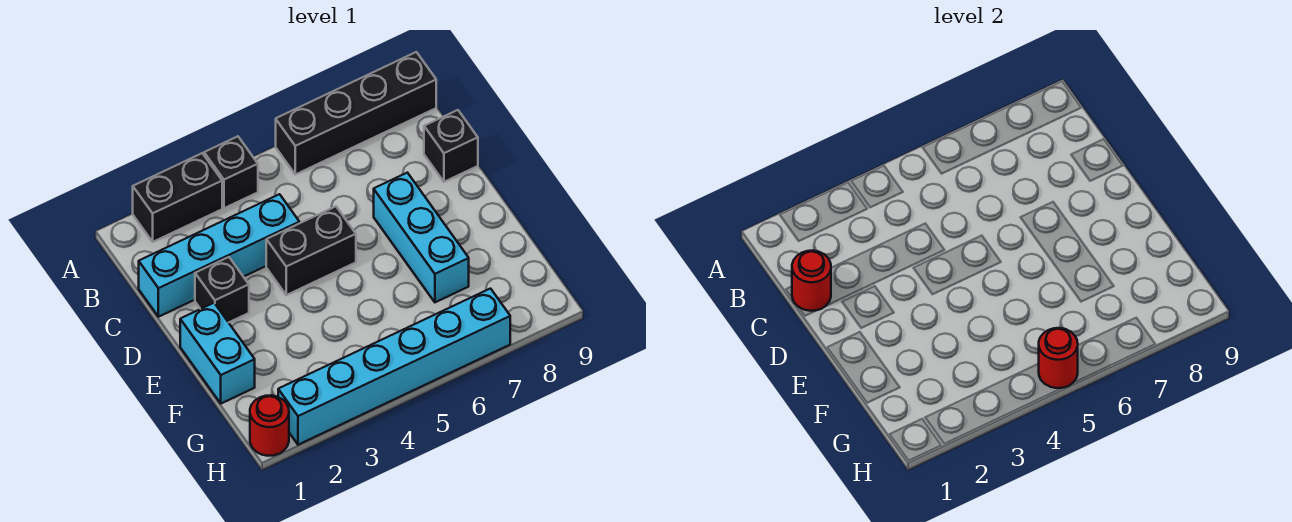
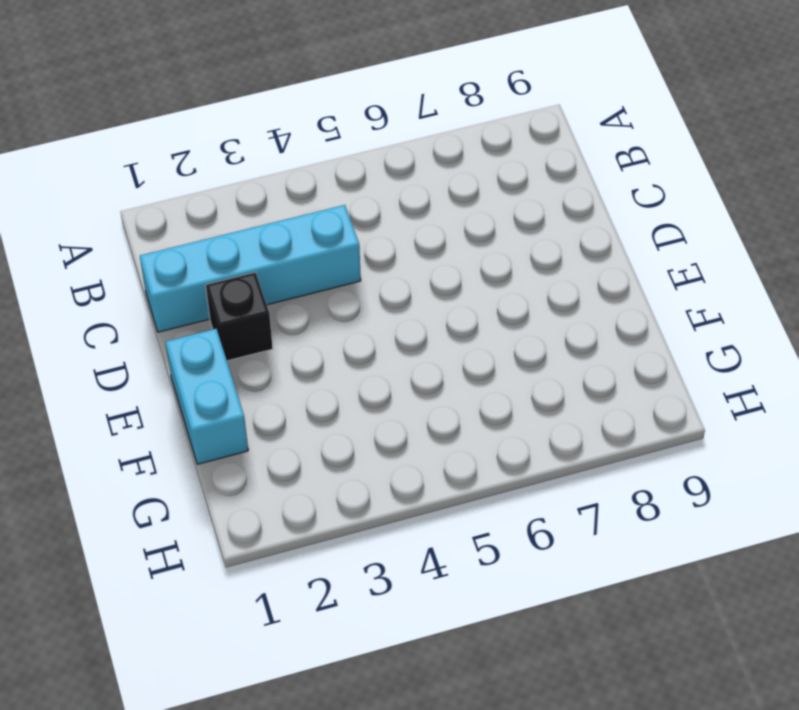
none -> black 1x2 brick [133,153,222,242]
none -> black 1x1 brick [204,136,258,208]
none -> black 1x4 brick [276,52,436,174]

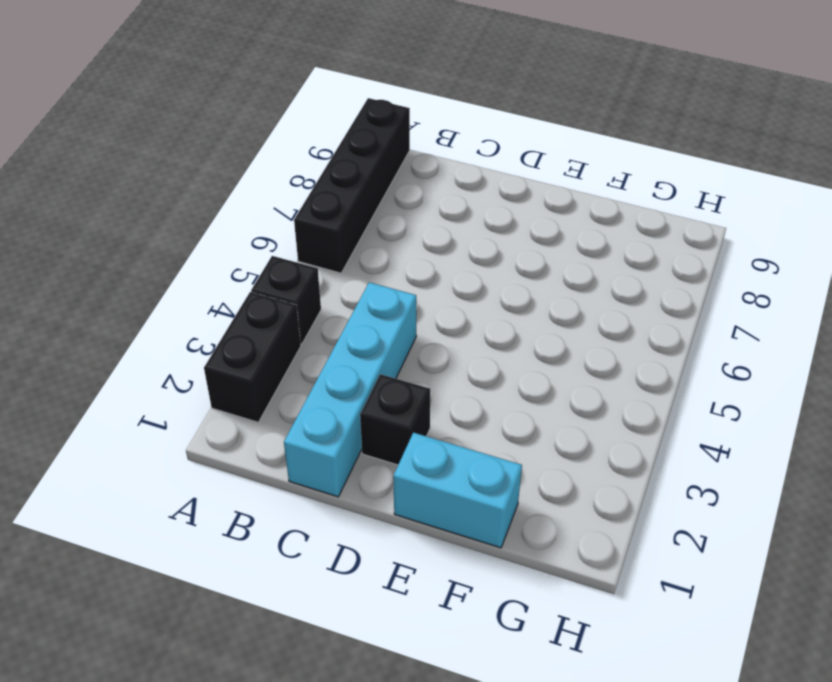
none -> black 1x1 brick [424,110,478,182]
none -> black 1x2 brick [266,206,356,295]
none -> cyan 1x3 brick [374,173,469,302]

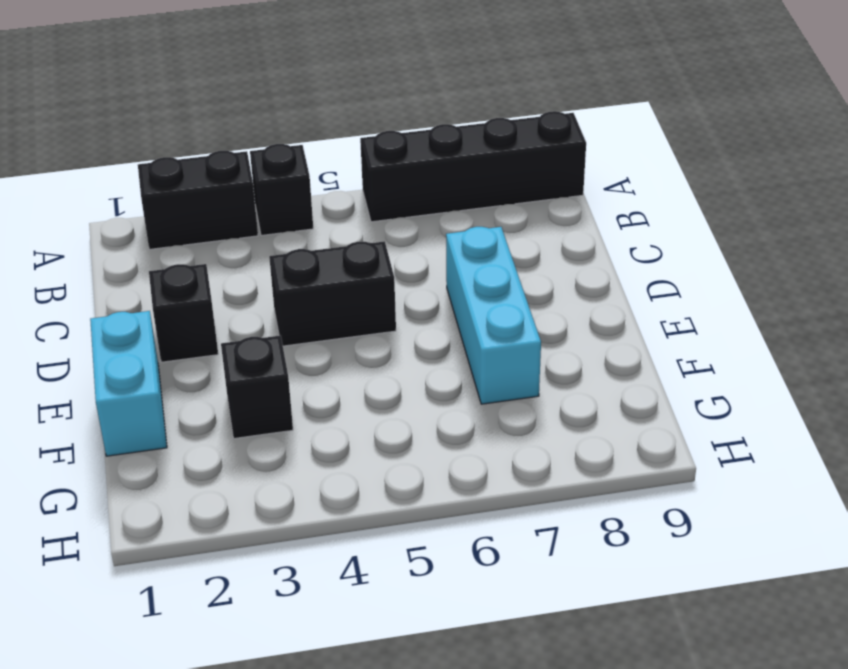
black 1x1 brick [221,335,293,439] -> black 1x1 brick moved to [424,110,478,182]
none -> cyan 1x4 brick [139,194,299,317]
none -> red 1x1 round brick [250,395,289,456]
none -> cyan 1x6 brick [278,289,510,445]

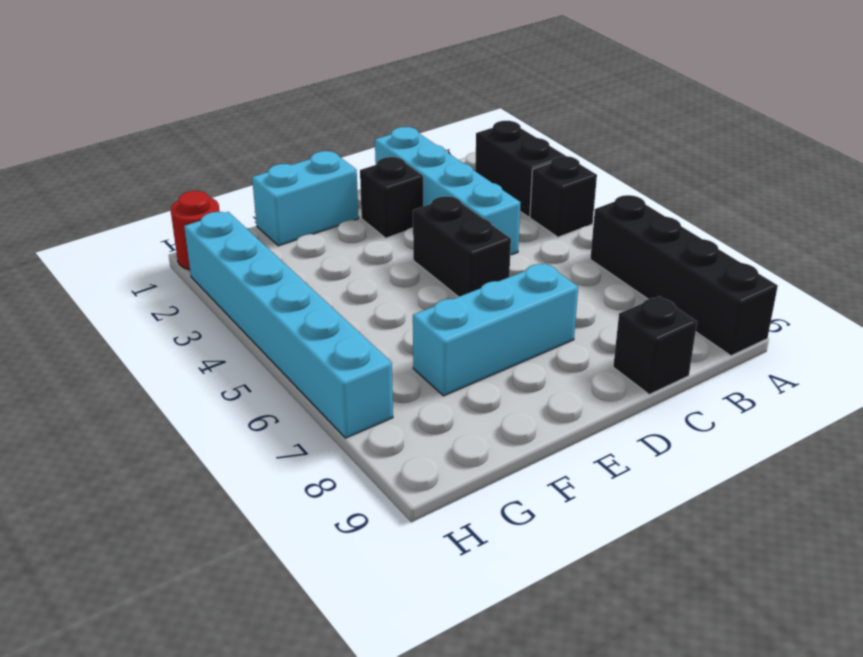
none -> red 1x1 round brick [792,251,831,311]
none -> red 1x1 round brick [1039,328,1078,388]

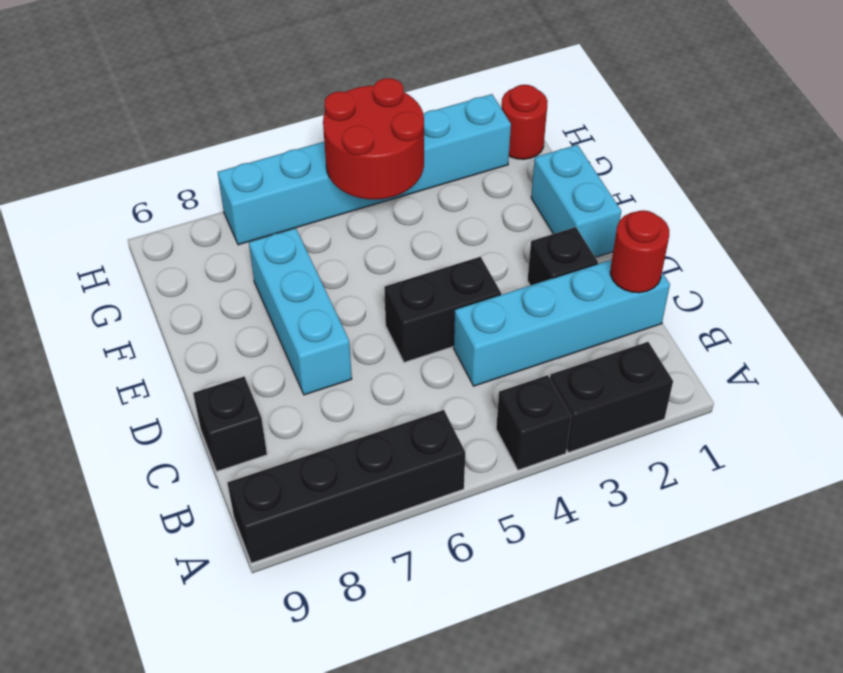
red 2x2 round brick [323,78,424,199] -> red 1x1 round brick [1039,328,1078,388]

